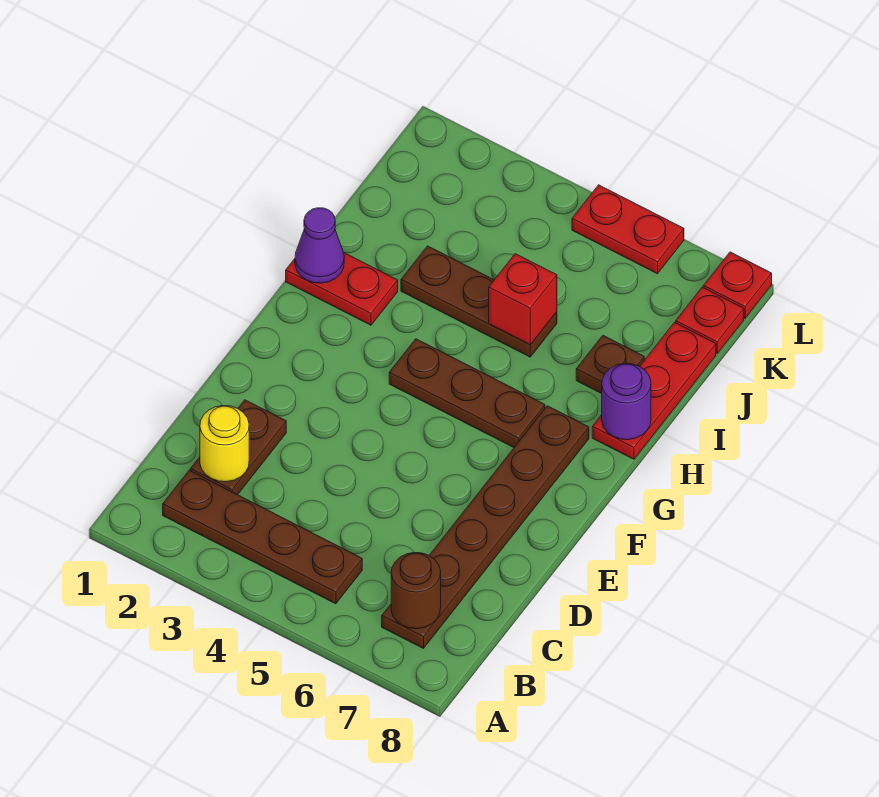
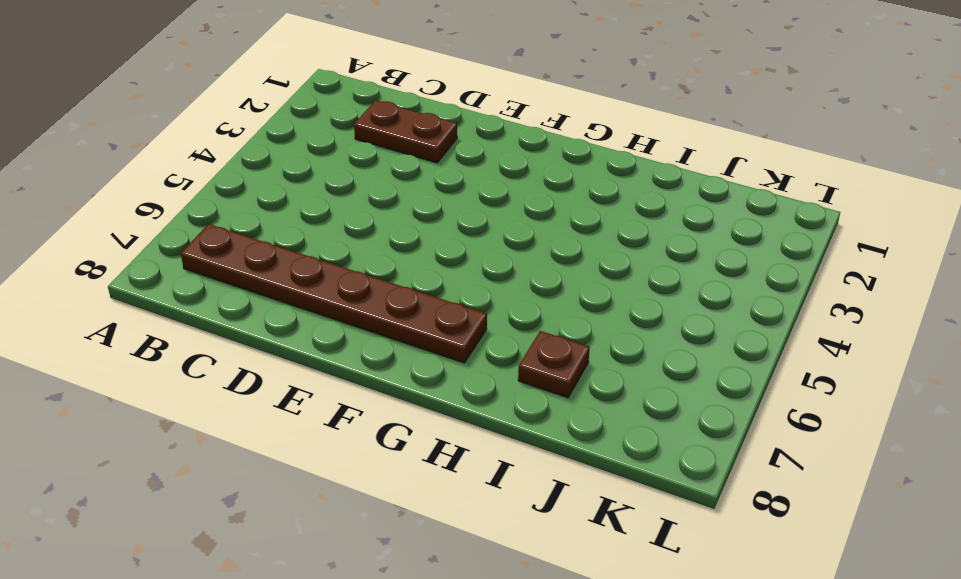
none -> brown 1x4 plate [163,470,362,604]
none -> brown 1x3 plate [389,339,545,447]
none -> red 1x2 plate [286,252,398,325]

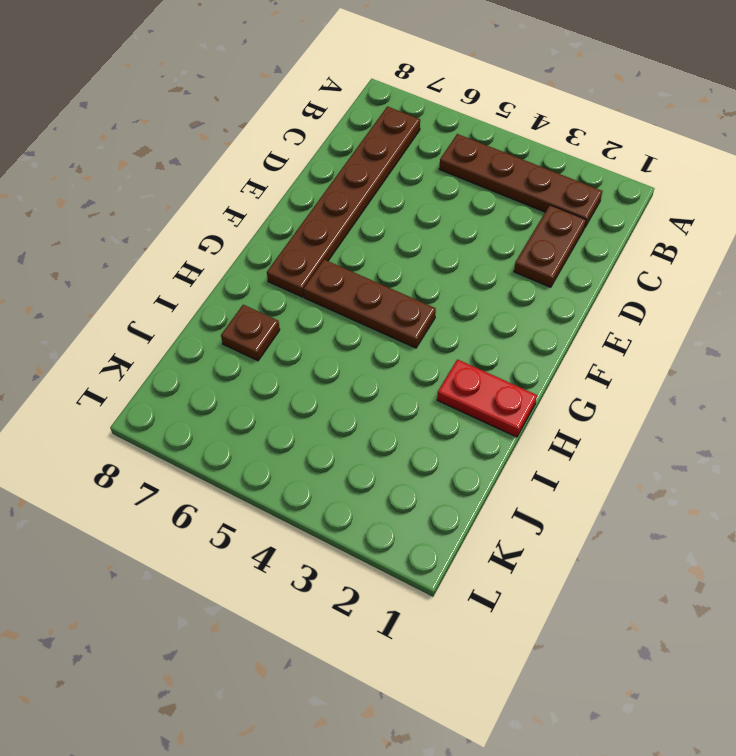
none -> red 1x3 plate [592,323,716,459]
none -> brown 1x3 plate [401,246,557,357]
none -> red 1x1 plate [676,287,744,353]

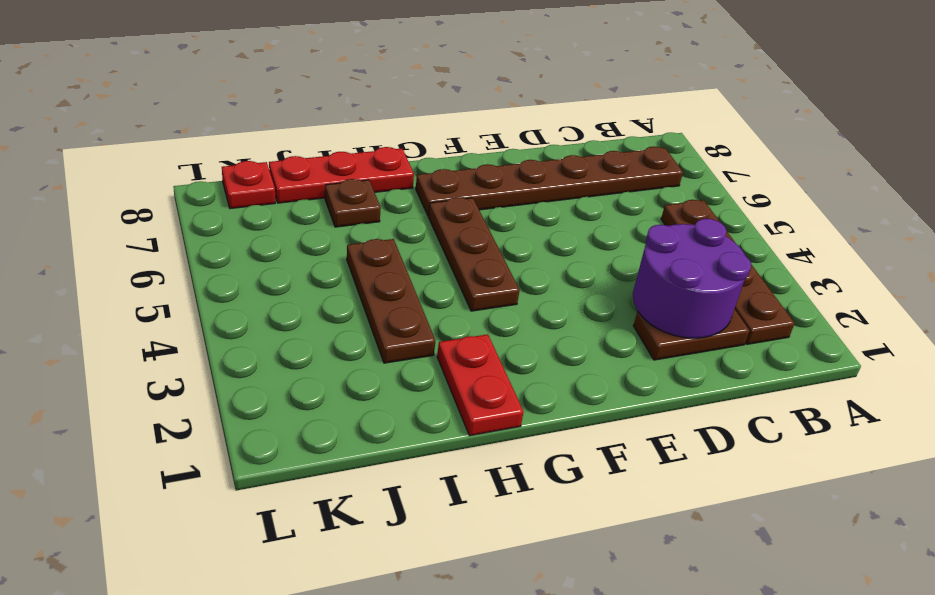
purple 2x2 round brick [633,219,751,338] -> yellow 1x1 round brick [200,406,249,482]
none -> red 1x2 plate [572,185,684,274]
none -> red 1x1 plate [703,252,772,318]
none -> brown 1x1 round brick [391,552,441,629]

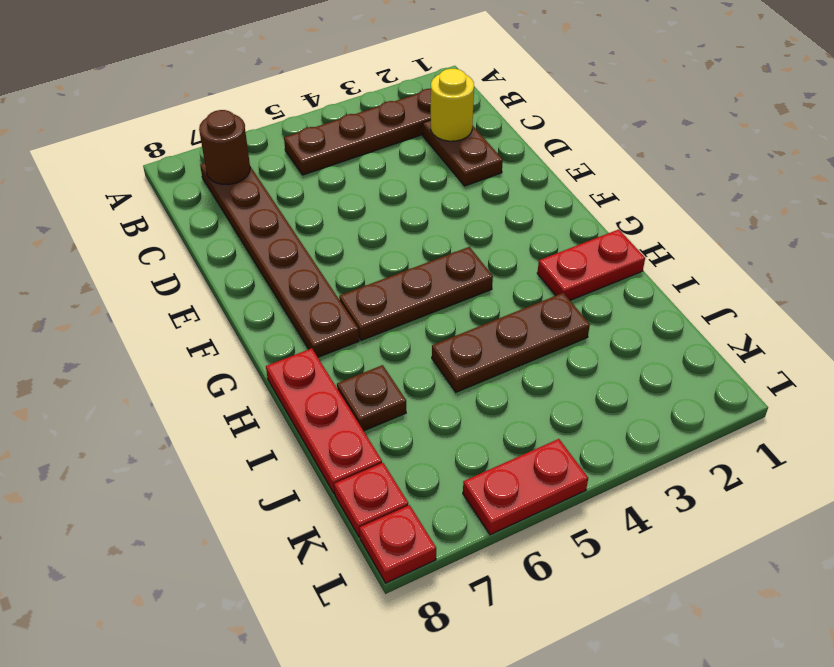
none -> purple 1x1 cone [295,208,344,283]
none -> purple 1x1 round brick [602,363,651,440]
none -> red 1x1 brick [489,254,557,345]

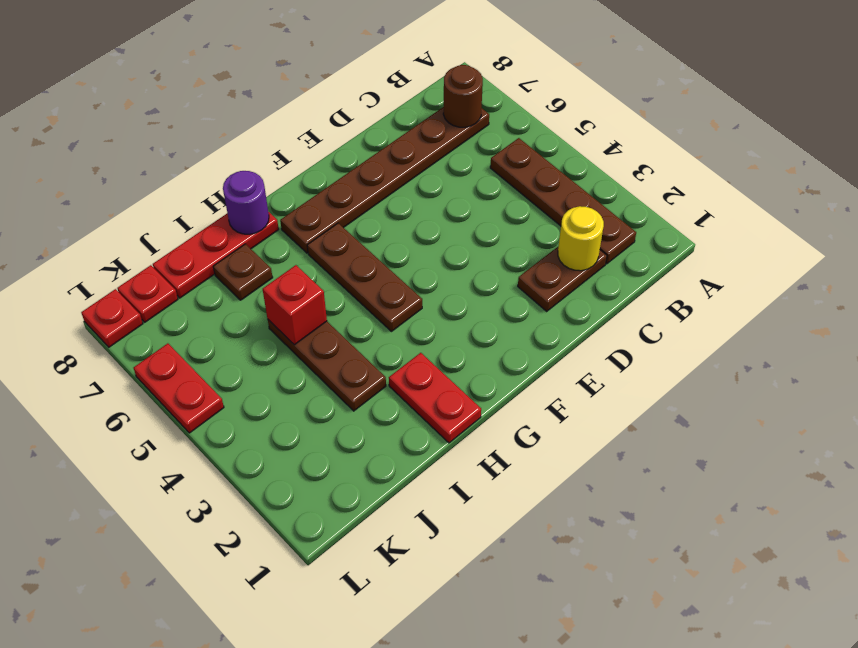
none -> purple 1x1 cone [295,208,344,283]

